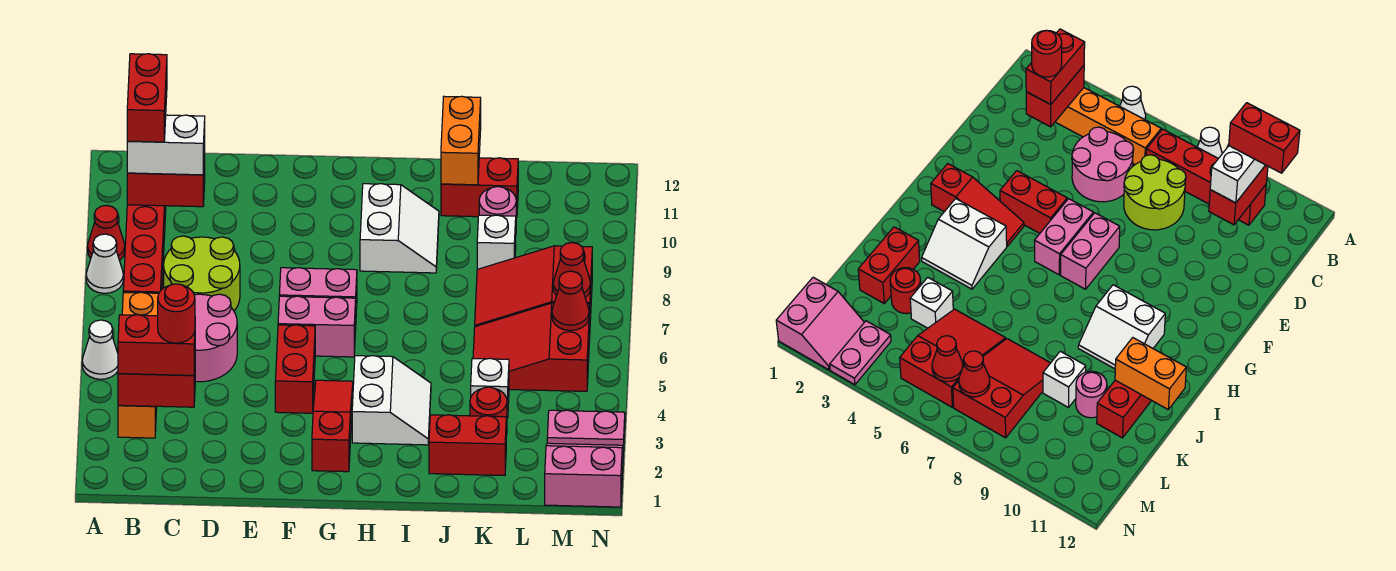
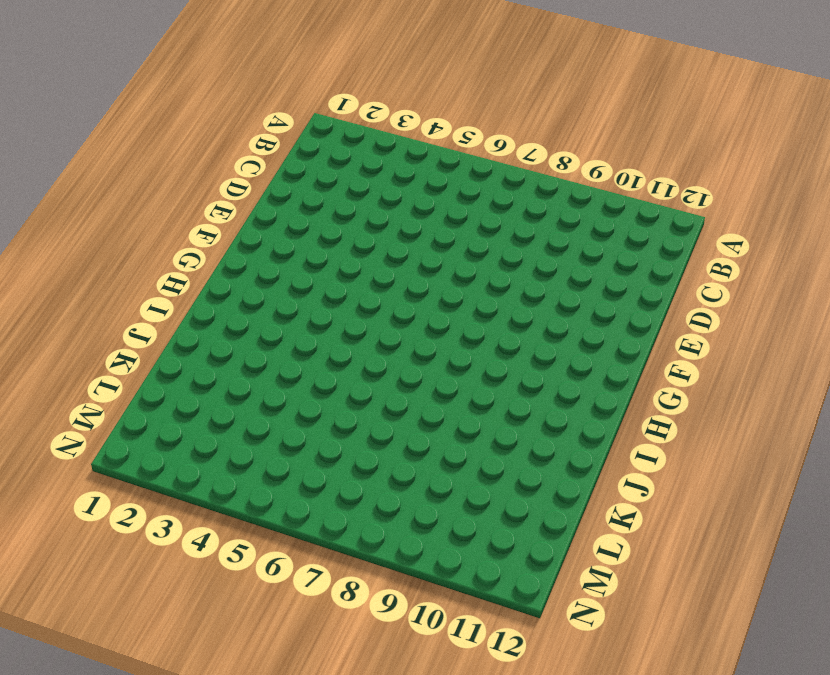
none -> white 1x1 cone [82,320,118,379]
none -> white 1x1 cone [86,234,123,293]
none -> red 1x1 cone [88,205,125,260]
none -> orange 1x4 brick [118,292,159,438]

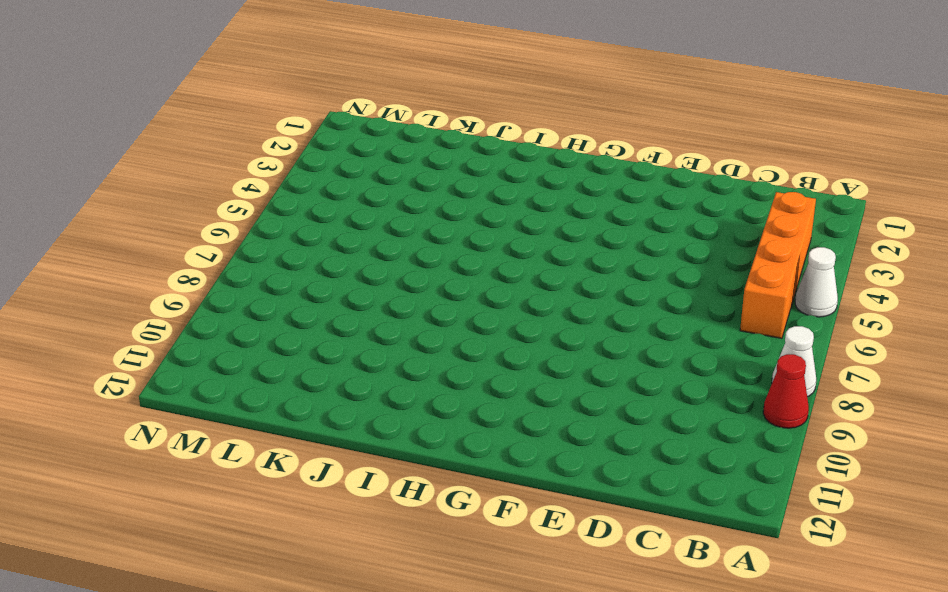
none -> red 1x4 brick [123,205,166,293]
none -> pink 2x2 round brick [194,294,237,382]
none -> lime 2x2 round brick [164,236,240,311]
none -> red 1x2 brick [275,325,315,413]

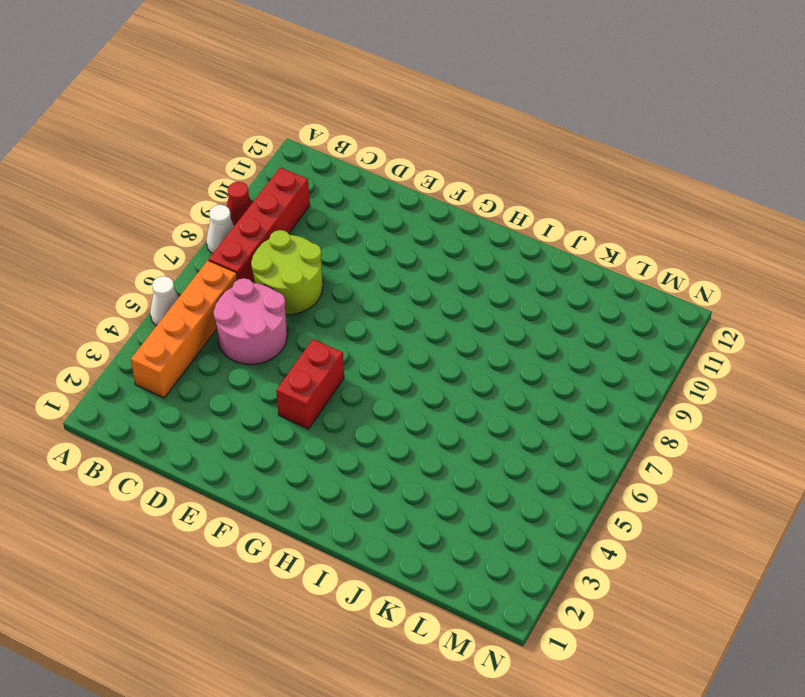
none -> pink 1x2 brick [278,296,356,357]
none -> pink 1x2 brick [279,268,357,310]
none -> red 1x3 slope [312,380,353,472]
none -> white 2x2 slope [352,356,431,445]

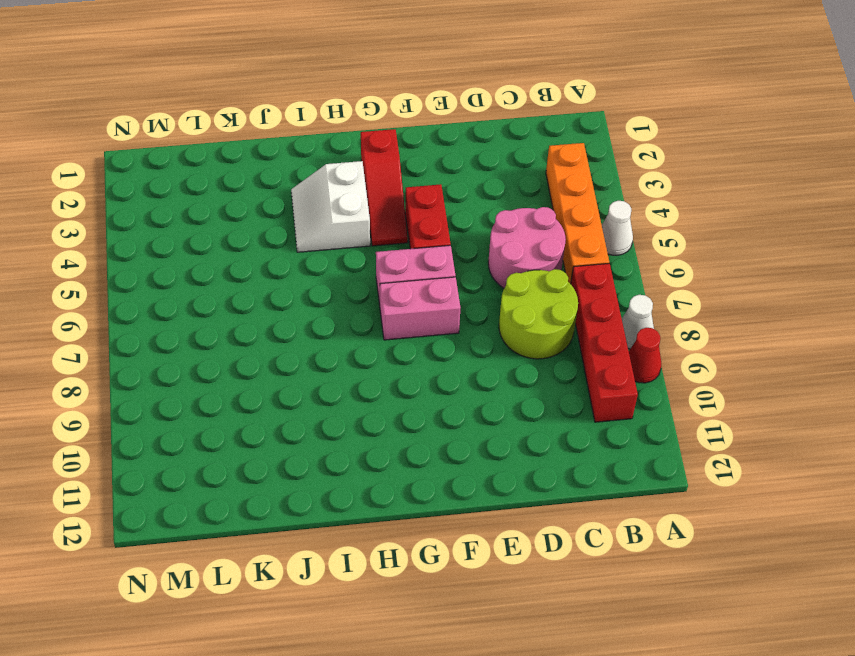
none -> white 2x2 slope [360,184,439,273]
none -> red 1x2 brick [429,415,506,476]
none -> red 1x2 brick [441,158,518,218]
none -> red 1x1 round brick [470,387,507,435]

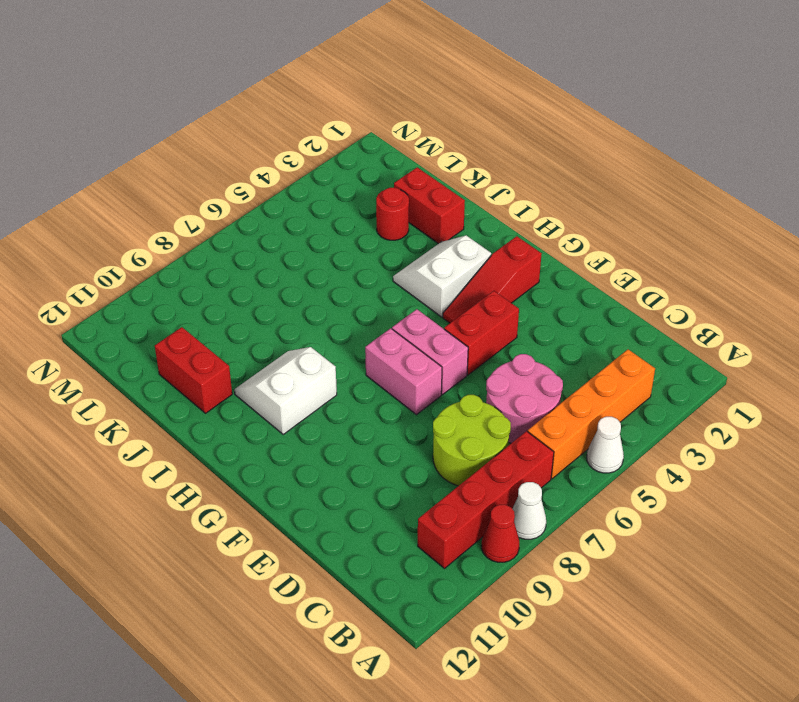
none -> white 1x1 brick [471,358,509,418]
none -> red 2x3 slope [473,303,590,391]
none -> red 2x3 slope [475,246,592,327]
none -> white 1x1 brick [477,215,516,269]

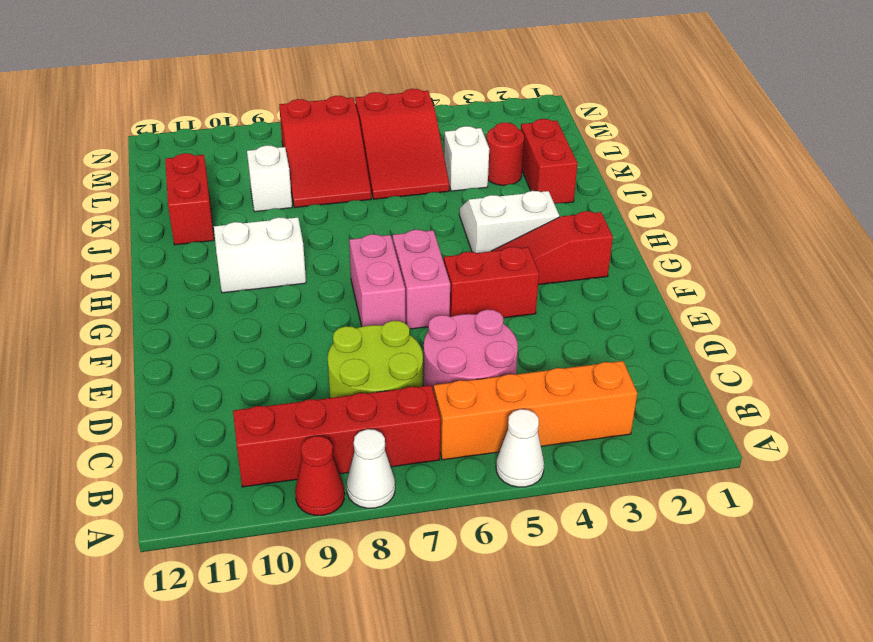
none -> pink 1x1 round brick [479,187,516,216]
none -> pink 2x2 slope [545,443,624,507]
none -> pink 1x2 plate [547,410,625,445]
none -> red 1x2 brick [118,370,195,407]

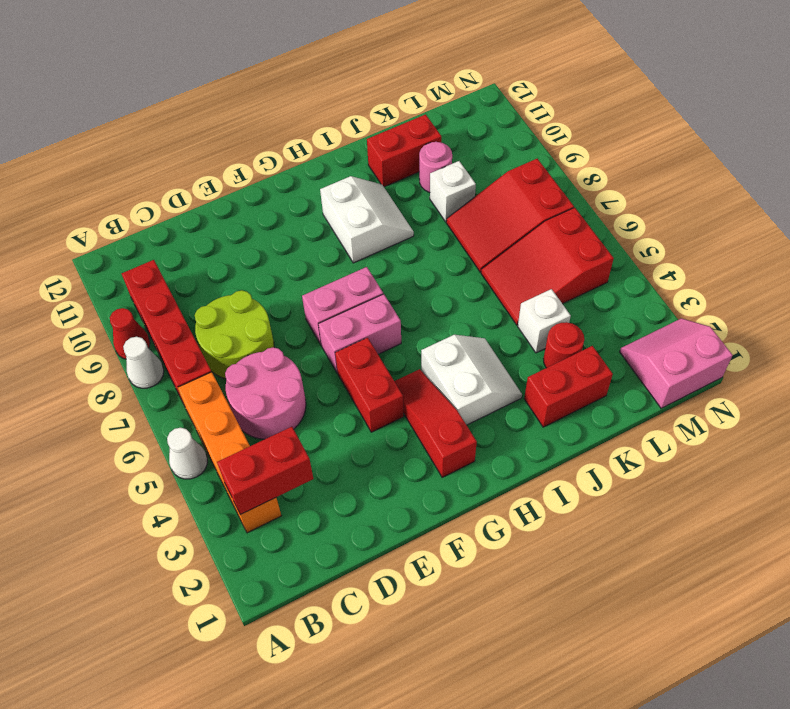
none -> pink 1x2 plate [547,410,625,445]
none -> red 1x2 brick [127,153,205,207]
none -> orange 1x2 brick [441,96,481,185]
none -> red 1x1 cone [552,271,589,331]

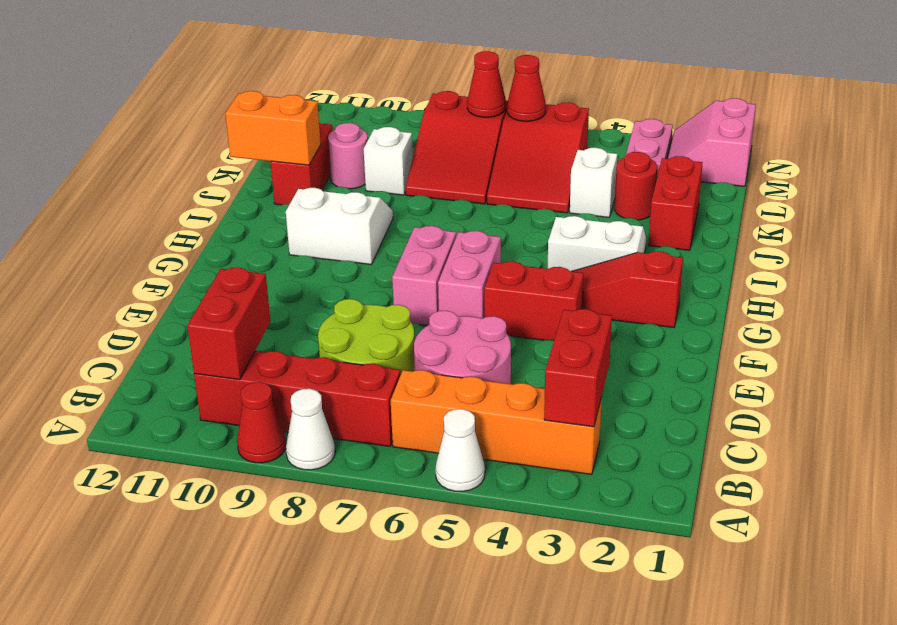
none -> red 1x2 brick [118,315,195,375]
none -> white 1x2 brick [127,115,205,175]
none -> red 1x2 brick [127,54,167,142]
none -> red 1x1 round brick [158,284,195,343]

